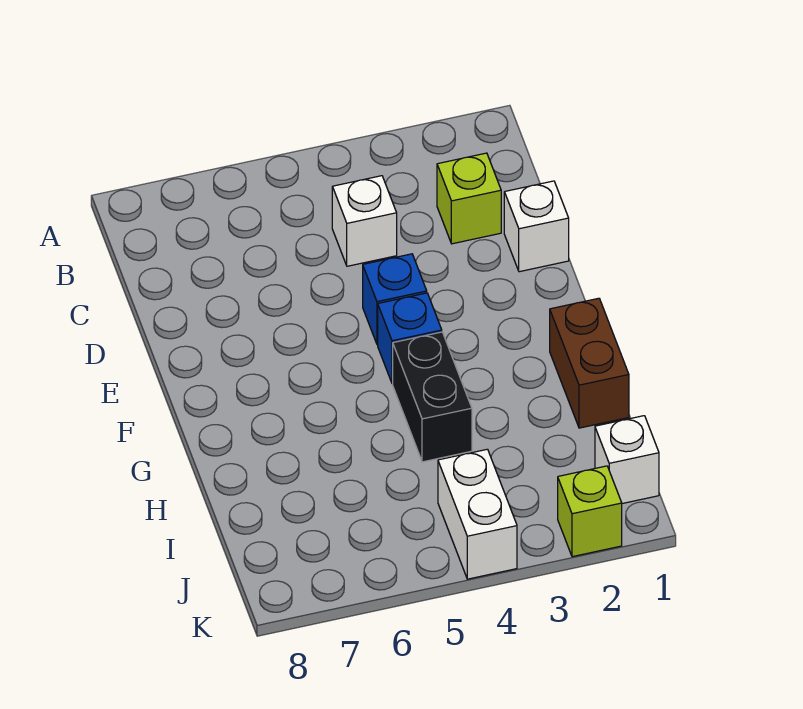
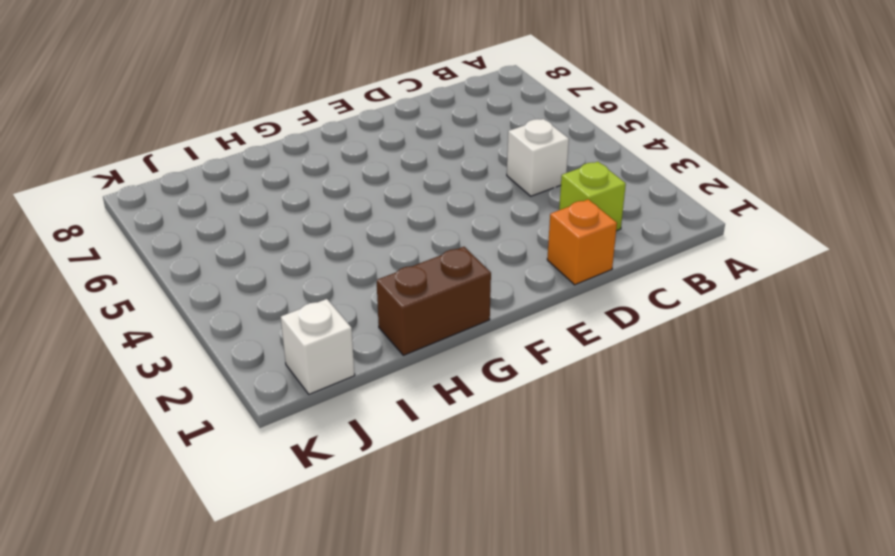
orange 1x1 brick [547,199,617,285] -> white 1x1 brick [504,181,569,272]
none -> blue 1x1 brick [363,254,427,345]
none -> blue 1x1 brick [378,293,442,384]

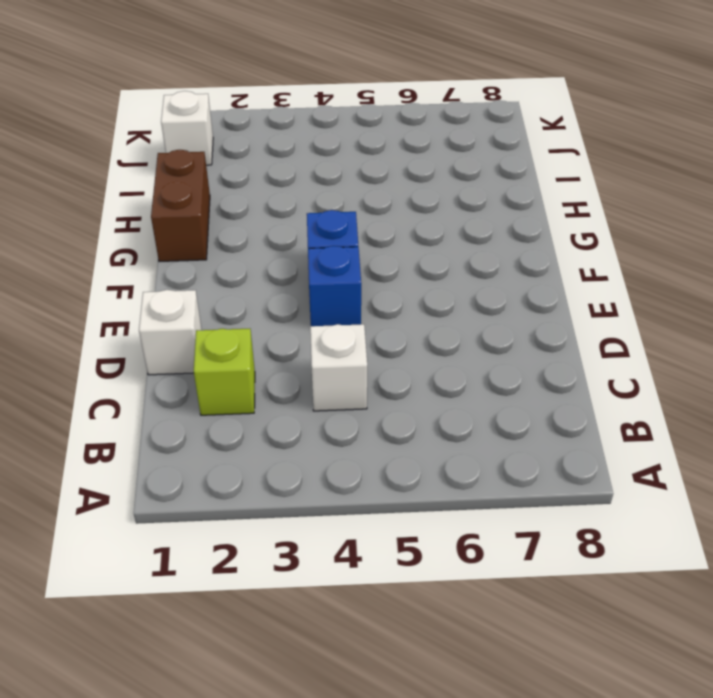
none -> black 1x2 brick [393,332,472,462]
none -> white 1x2 brick [438,449,517,579]

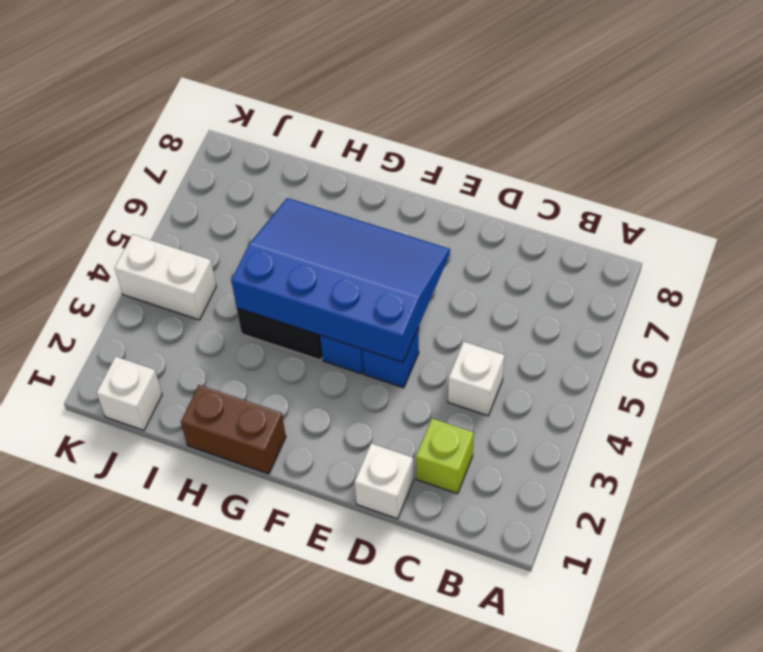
blue 3x4 slope [231,198,450,362] -> none
none -> lime 1x1 brick [558,466,622,557]

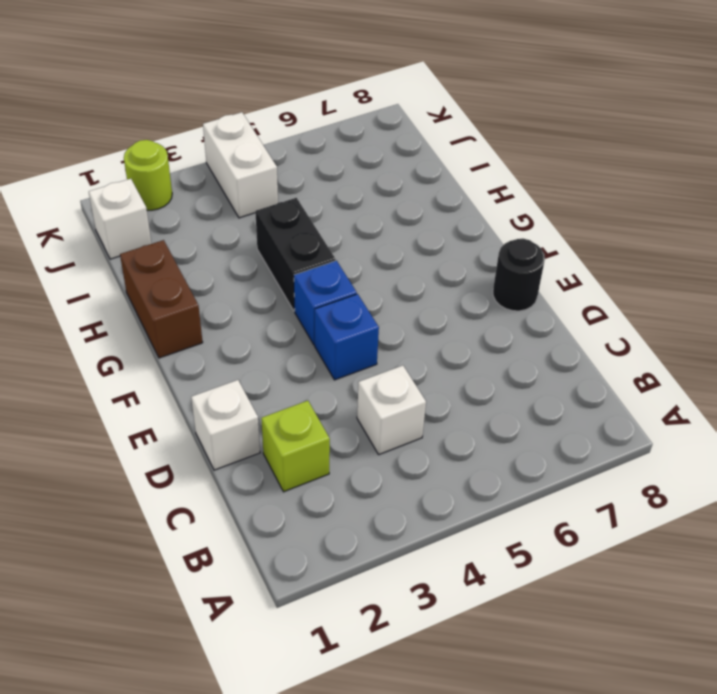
black 1x1 round brick [493,238,545,311] -> none
lime 1x1 round brick [124,140,172,210] -> lime 1x1 brick [558,466,622,557]

